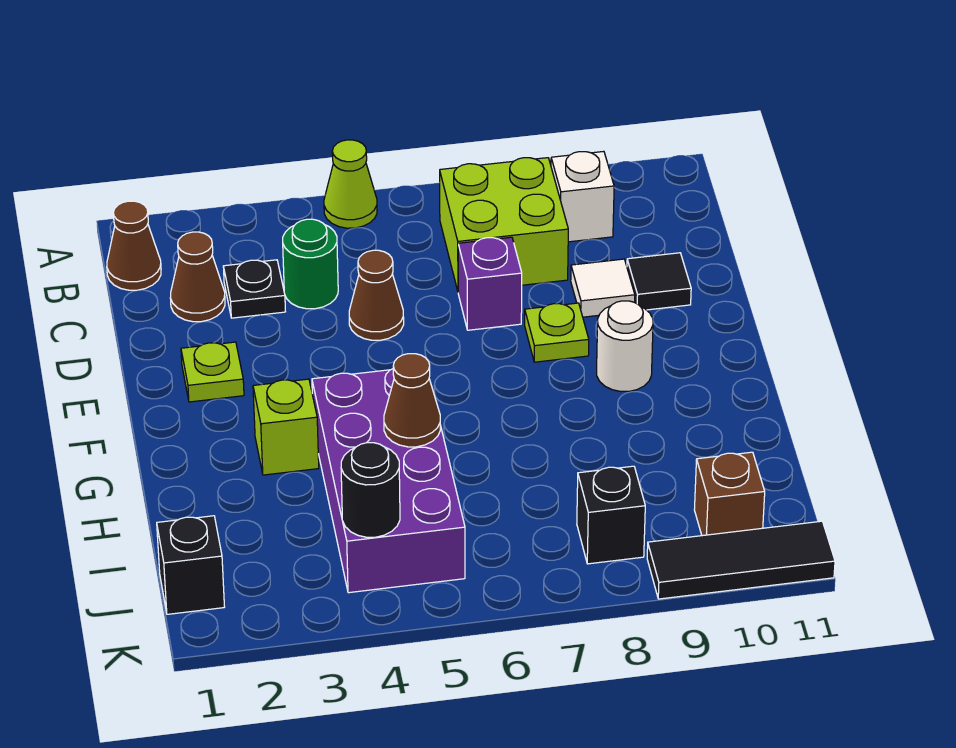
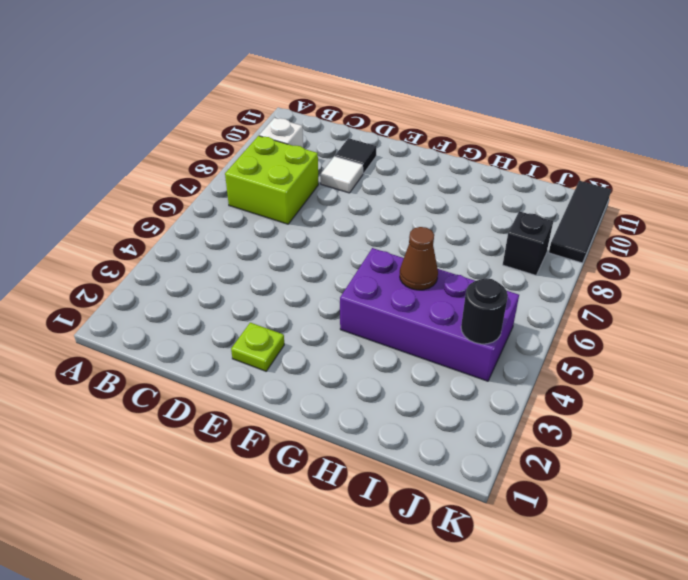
none -> lime 1x1 cone [324,140,377,228]
none -> brown 1x1 cone [107,201,161,290]
none -> brown 1x1 cone [170,232,225,322]

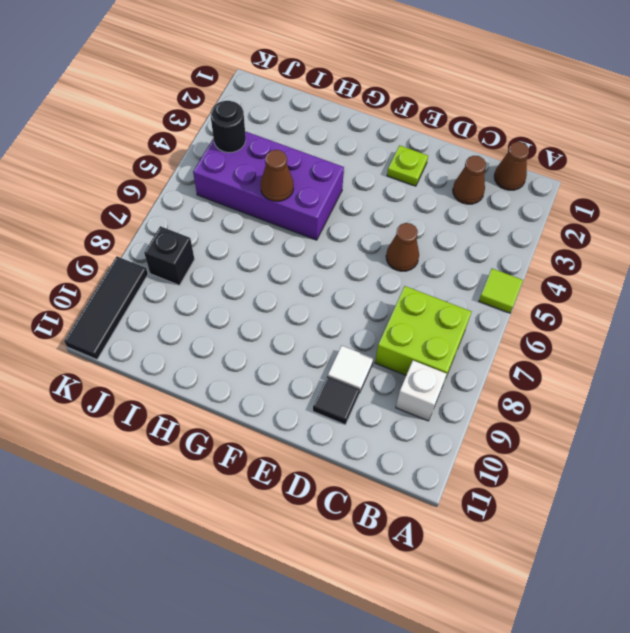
lime 1x1 tile [479,269,523,313] -> lime 1x1 cone [324,140,377,228]
none -> black 1x1 plate [223,260,285,318]
none -> green 1x1 round brick [283,219,338,309]
none -> purple 1x1 brick [458,237,522,330]

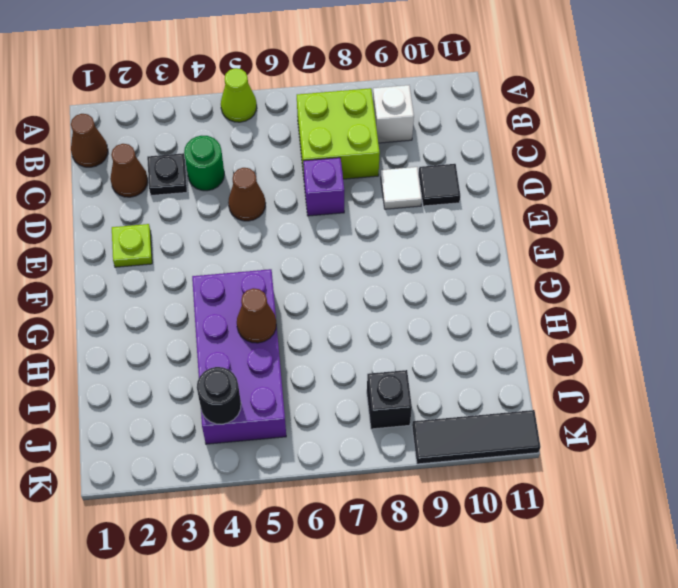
none -> lime 1x1 plate [525,303,589,362]
none -> white 1x1 round brick [597,301,653,392]
none -> lime 1x1 brick [253,379,319,475]

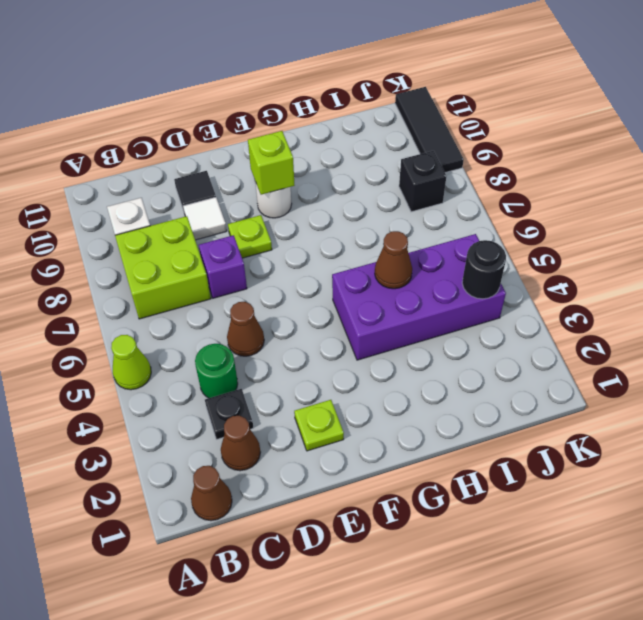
lime 1x1 brick [248,131,295,195] -> lime 1x1 brick moved to [253,379,319,475]
none -> black 1x1 brick [157,516,224,614]
none -> brown 1x1 brick [694,452,765,536]

